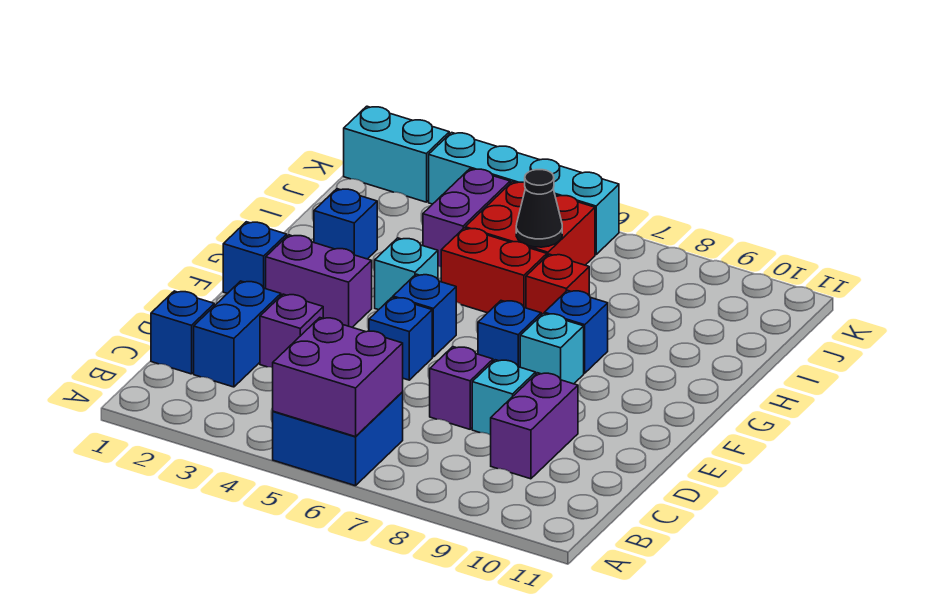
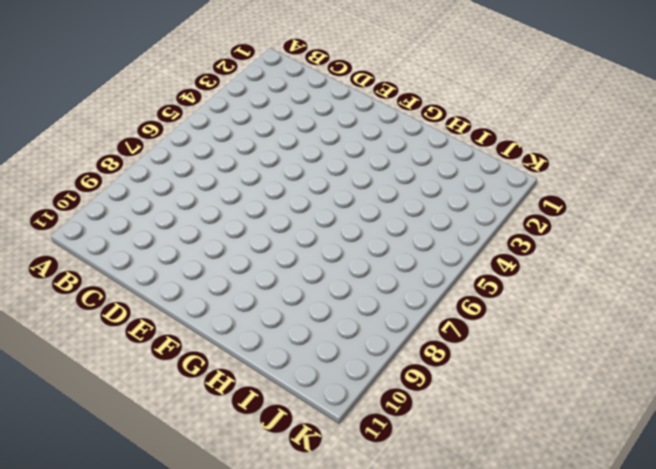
none -> blue 2x2 brick [273,392,403,486]
none -> blue 1x1 brick [151,291,214,374]
none -> blue 1x2 brick [194,281,281,387]

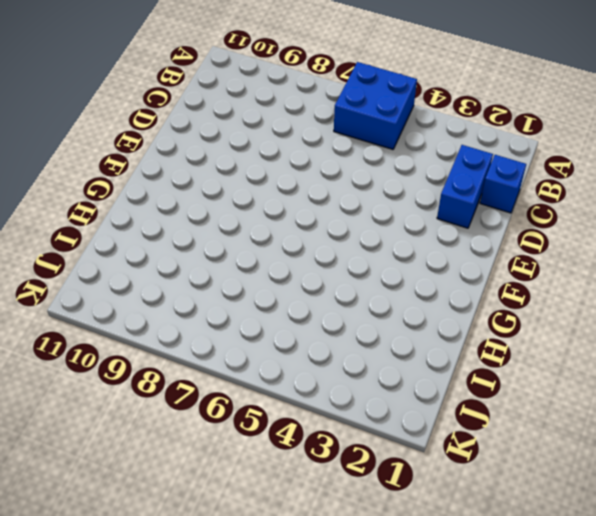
none -> purple 1x2 brick [491,373,578,479]
none -> purple 1x1 brick [260,294,323,367]
none -> purple 1x1 brick [430,347,493,429]

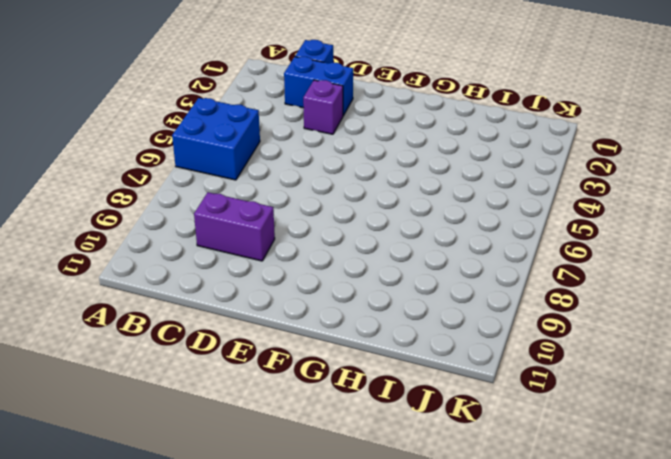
none -> purple 1x1 brick [430,347,493,429]
none -> cyan 1x1 brick [472,360,536,435]
none -> blue 1x1 brick [369,297,432,380]

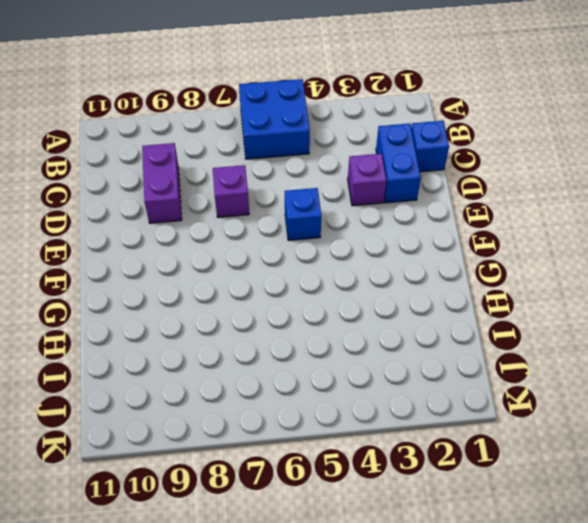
none -> cyan 1x1 brick [472,360,536,435]
none -> blue 1x1 brick [223,222,287,294]
none -> purple 1x2 brick [266,235,372,327]

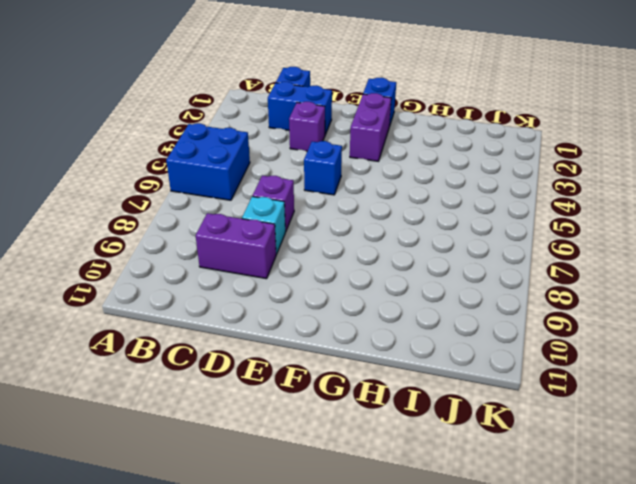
none -> blue 1x1 brick [393,274,456,357]
none -> blue 1x1 brick [478,301,541,367]
none -> cyan 1x1 brick [520,314,584,384]

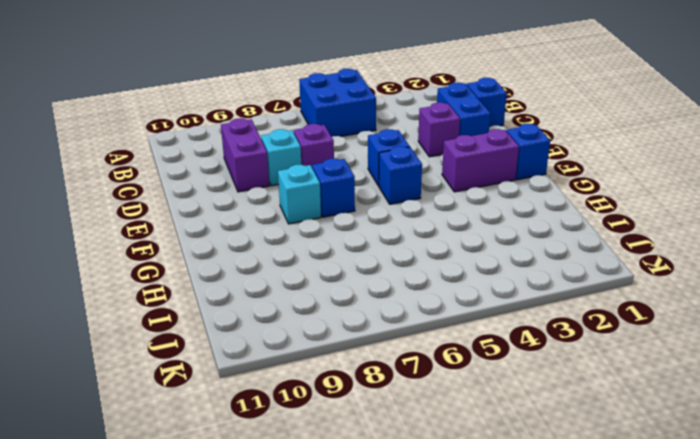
none -> cyan 1x1 brick [375,238,438,310]
none -> blue 1x1 brick [544,290,608,373]
none -> blue 1x1 brick [314,189,377,259]

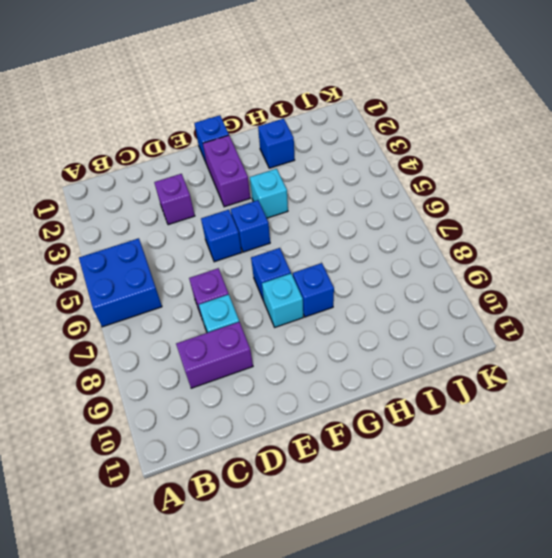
none -> blue 1x1 brick [151,291,214,374]
none -> blue 1x2 brick [194,281,281,387]
none -> red 1x2 brick [441,228,547,313]

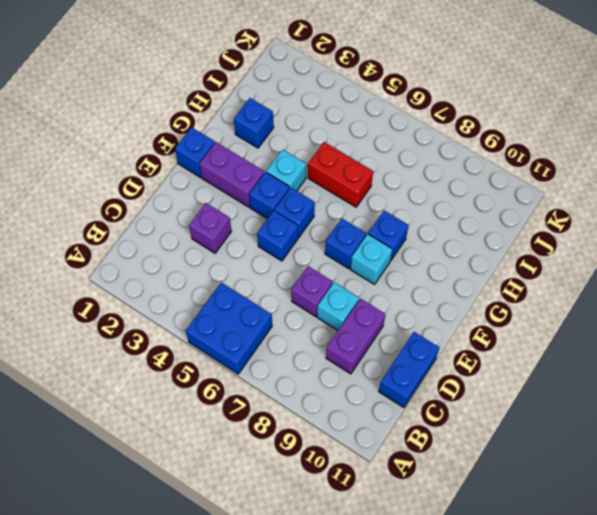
blue 1x2 brick [379,332,439,408] -> blue 1x2 brick moved to [194,281,281,387]
blue 1x1 brick [249,172,289,219] -> blue 1x1 brick moved to [151,291,214,374]
none -> red 1x1 brick [526,254,589,315]
none -> purple 1x2 brick [423,169,510,267]
none -> red 2x2 brick [465,182,595,265]

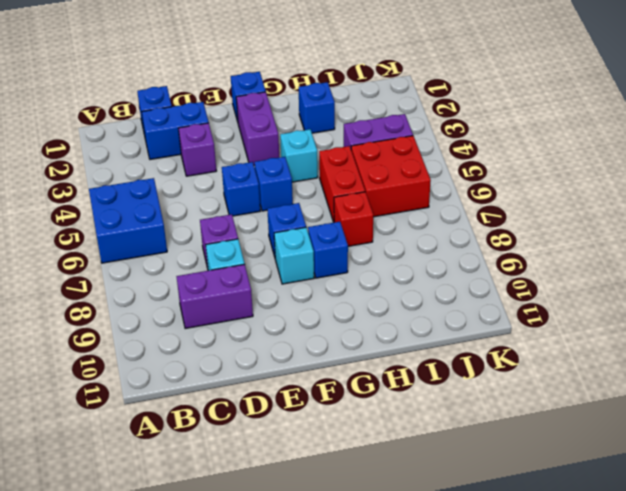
none -> cyan 1x2 brick [344,106,449,202]
none -> cyan 1x4 brick [429,133,619,255]
none -> purple 2x2 brick [273,318,403,437]

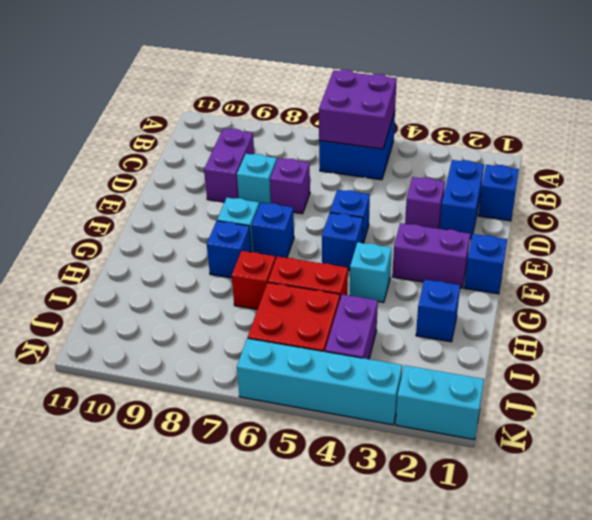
none -> black 1x1 cone [516,170,562,247]

